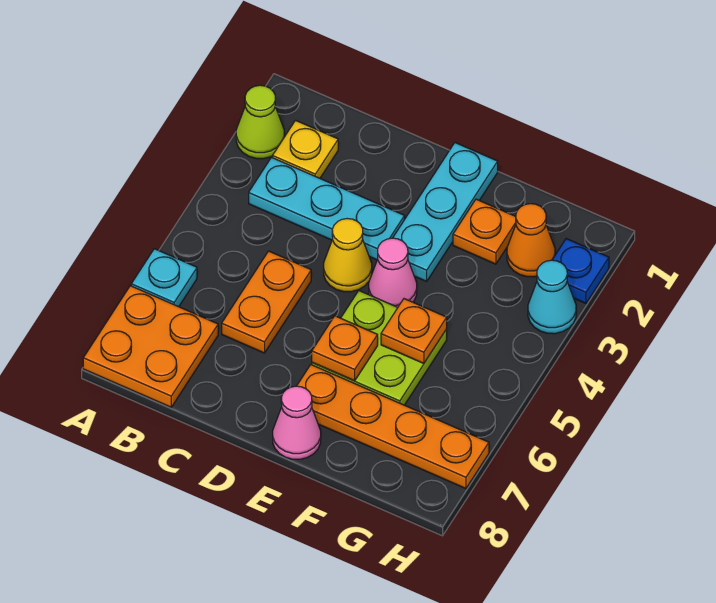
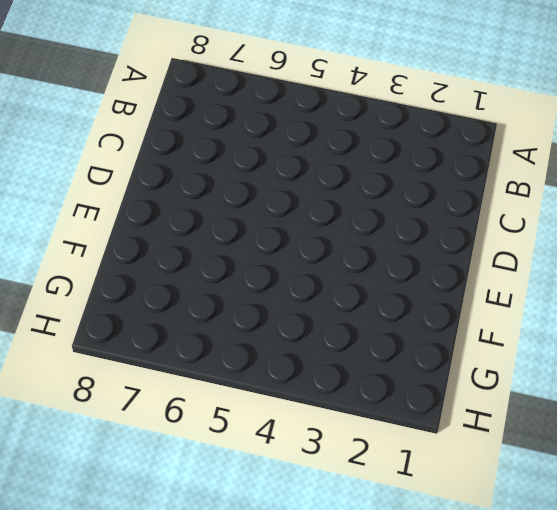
none -> lime 1x1 cone [236,85,284,159]
none -> cyan 1x1 plate [131,249,197,307]
none -> orange 2x2 plate [83,286,218,407]

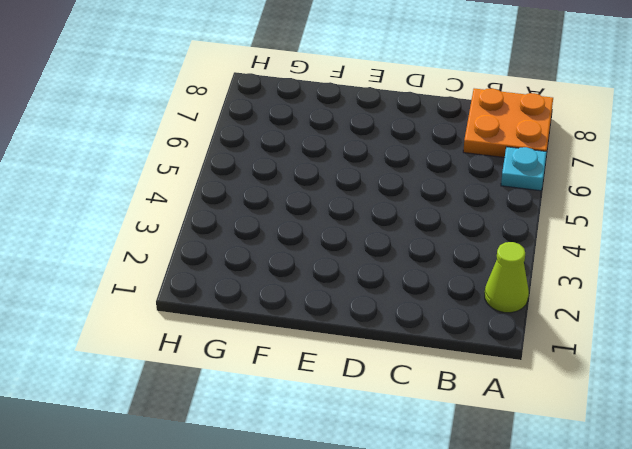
none -> yellow 1x1 plate [273,120,338,178]
none -> cyan 1x3 plate [249,157,405,260]
none -> orange 1x2 plate [222,251,311,353]

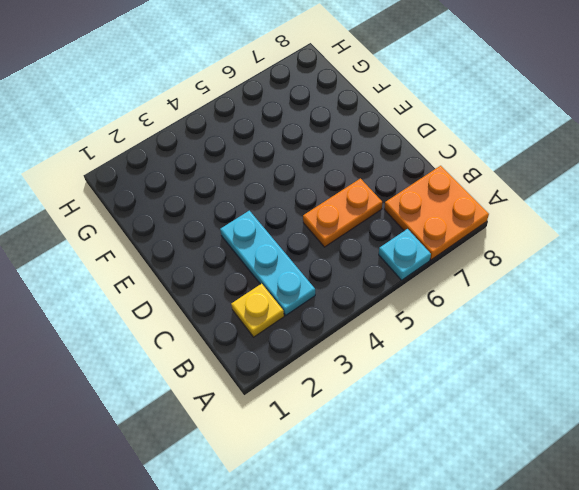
none -> lime 1x1 cone [236,85,284,159]
none -> yellow 1x1 cone [324,219,372,292]
none -> cyan 1x3 plate [393,143,498,281]

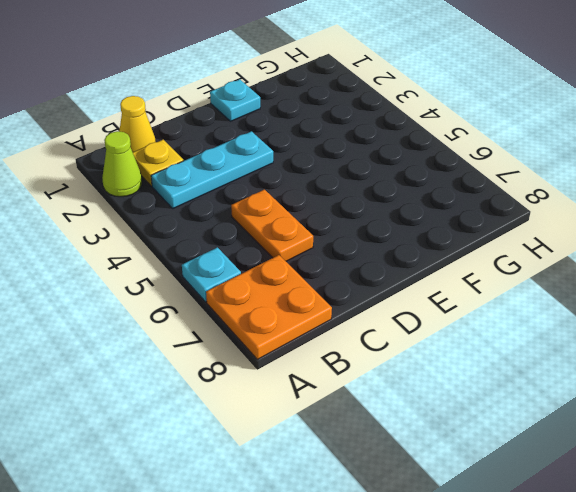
yellow 1x1 cone [119,96,156,152] -> yellow 1x1 cone moved to [324,219,372,292]
cyan 1x1 plate [210,79,260,121] -> cyan 1x3 plate [393,143,498,281]
none -> pink 1x1 cone [369,238,417,307]
none -> lime 2x2 plate [312,291,447,405]
none -> orange 1x4 plate [297,365,489,489]

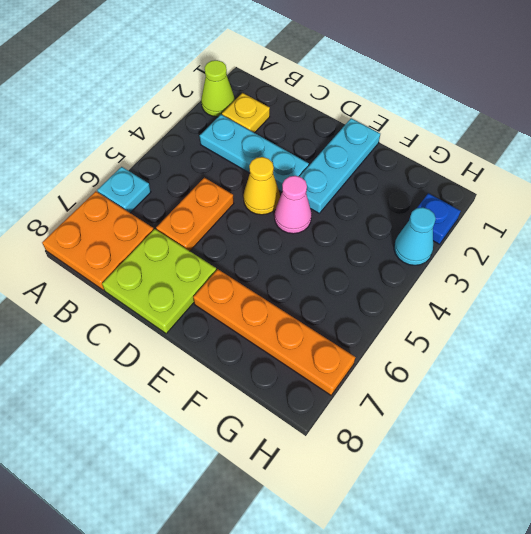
lime 2x2 plate [102,229,216,334] -> lime 2x2 plate moved to [312,291,447,405]
none -> pink 1x1 cone [273,386,321,459]
none -> orange 1x1 plate [453,199,516,264]
none -> orange 1x1 cone [507,204,555,277]

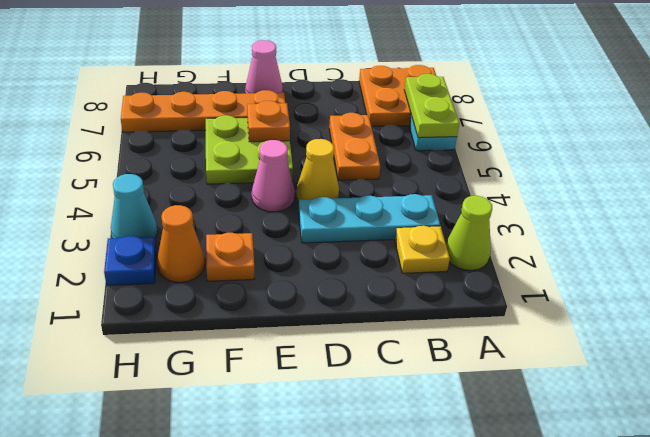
lime 1x2 plate [404,74,459,138] -> none
none -> cyan 1x3 plate [393,143,498,281]
none -> orange 1x1 plate [381,299,447,364]

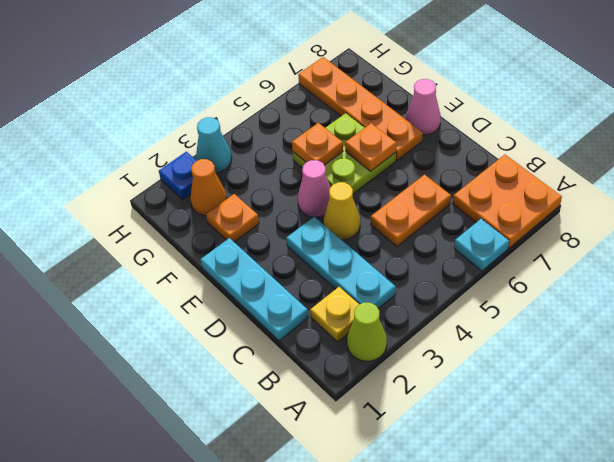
cyan 1x3 plate [201,238,308,341] -> cyan 1x3 plate turned to [393,143,498,281]

